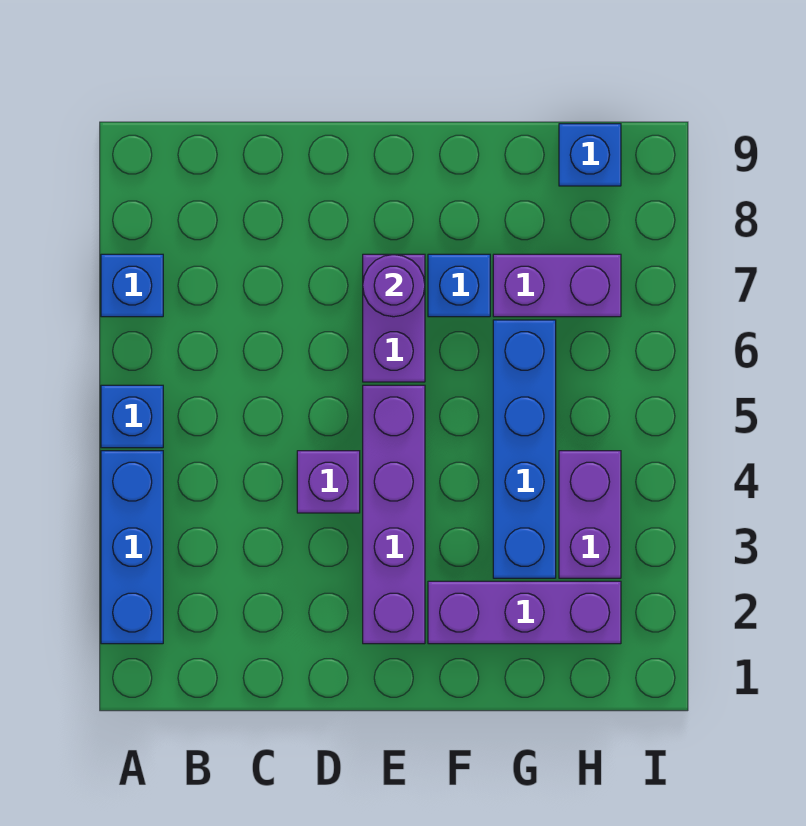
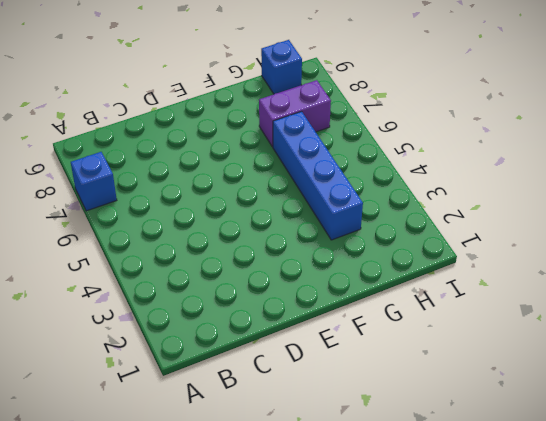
none -> blue 1x3 brick [101,451,163,644]
none -> blue 1x1 brick [101,385,163,448]
none -> purple 1x1 brick [297,451,360,513]

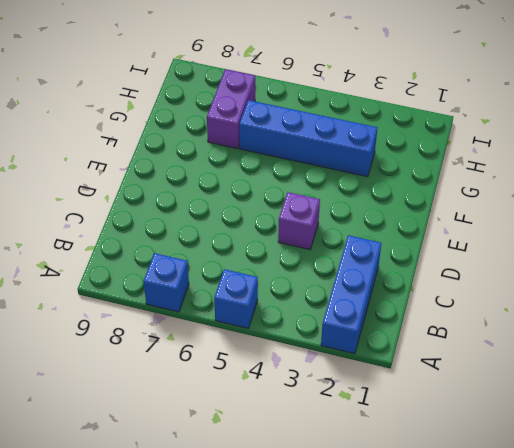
blue 1x3 brick [321,235,381,354] -> blue 1x3 brick turned to [101,451,163,644]
none -> purple 1x4 brick [363,385,425,644]
none -> purple 1x2 brick [363,254,425,382]
none -> purple 1x3 brick [428,581,621,644]

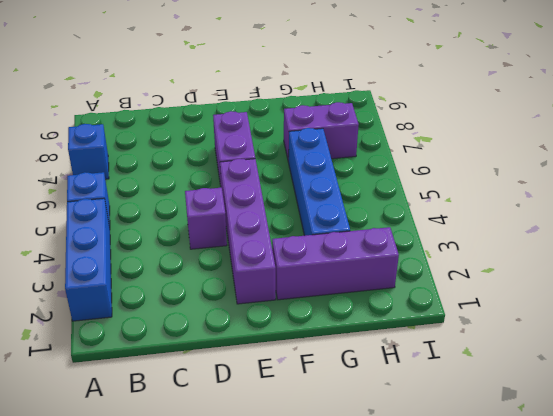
none -> blue 1x1 brick [428,254,490,317]
none -> purple 1x2 brick [559,451,621,578]
none -> blue 1x1 brick [559,124,621,186]

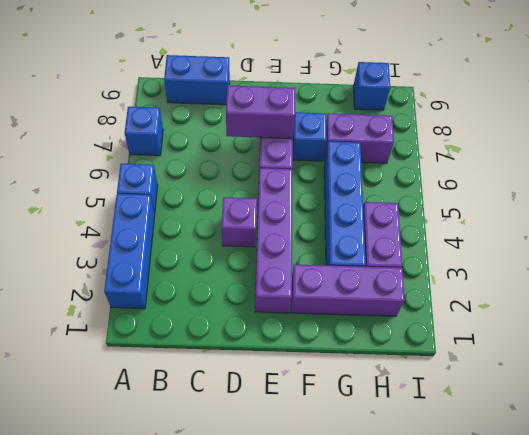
blue 1x2 brick [164,55,230,105] -> none
purple 1x2 brick [226,85,295,139] -> purple 1x1 round brick [363,254,425,317]

